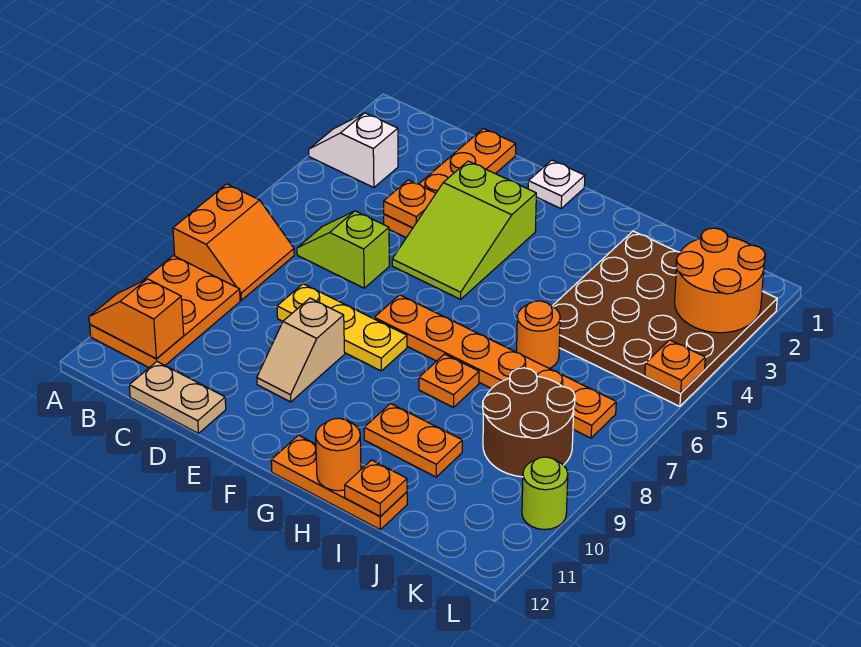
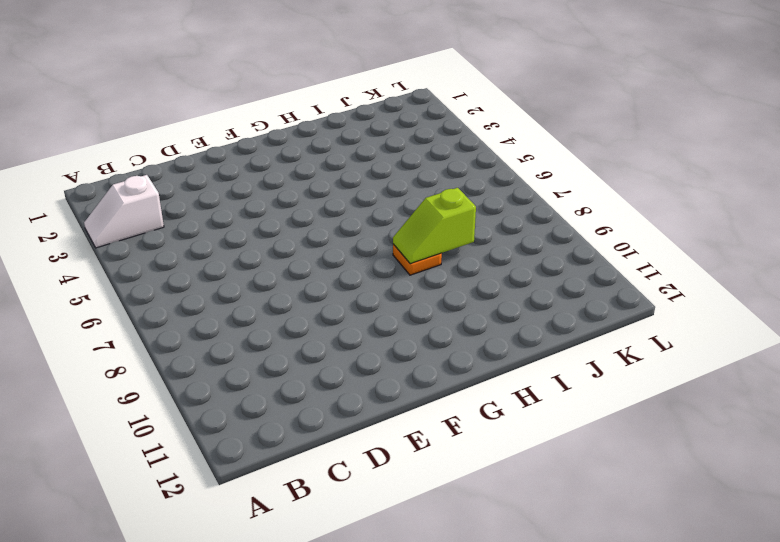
lime 1x2 slope [393,188,476,264] -> lime 1x2 slope moved to [297,211,389,288]
none -> orange 2x2 slope [173,184,294,300]
none -> orange 2x3 plate [90,256,240,368]
none -> tan 1x2 plate [129,362,226,433]

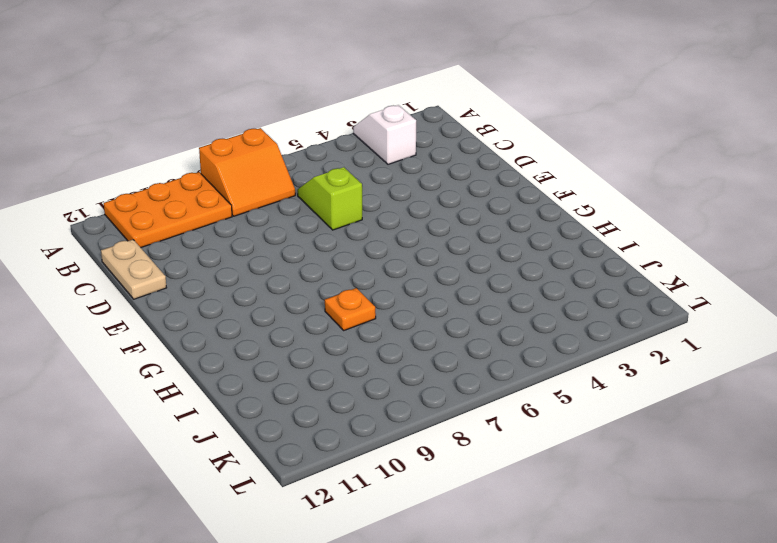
none -> orange 1x4 plate [384,129,516,238]
none -> yellow 1x3 plate [277,284,407,371]
none -> lime 2x3 slope [392,161,536,299]

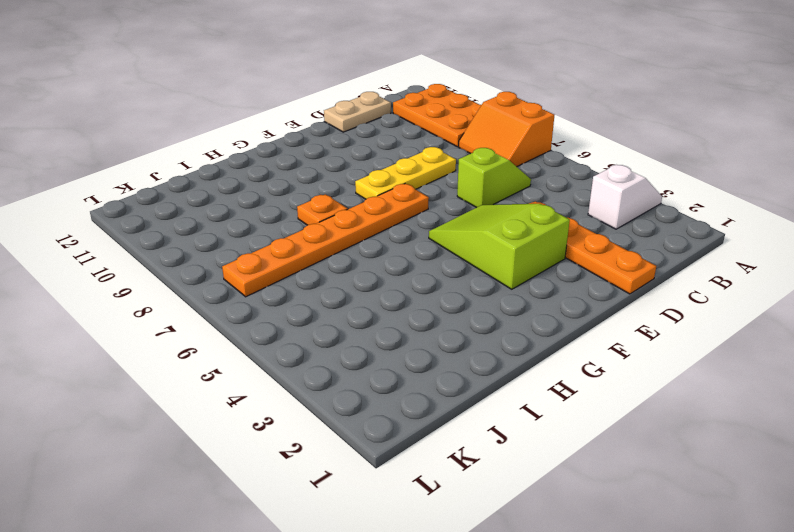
none -> tan 1x2 slope [257,298,345,402]
none -> white 1x1 plate [528,160,585,208]
none -> orange 1x3 plate [271,435,407,530]

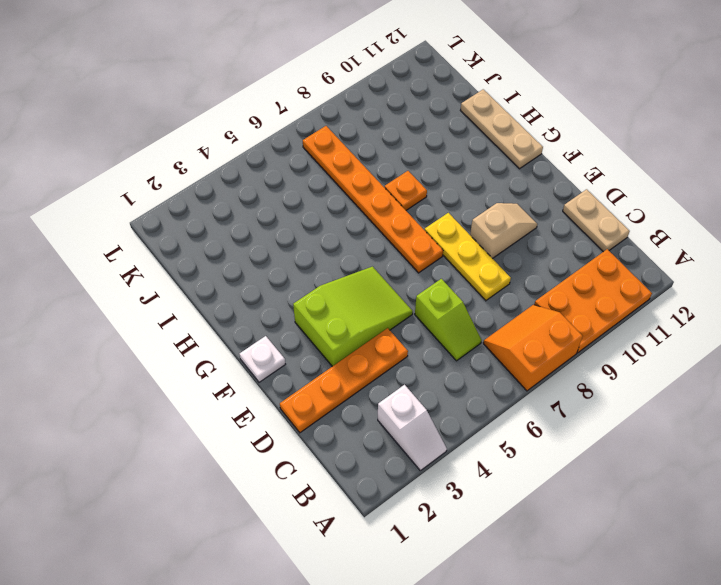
tan 1x3 plate [460,89,543,169] -> orange 1x3 plate [271,435,407,530]
none -> orange 1x2 plate [364,404,462,477]
none -> brown 4x4 plate [553,231,777,406]
none -> orange 1x1 round brick [517,301,560,368]

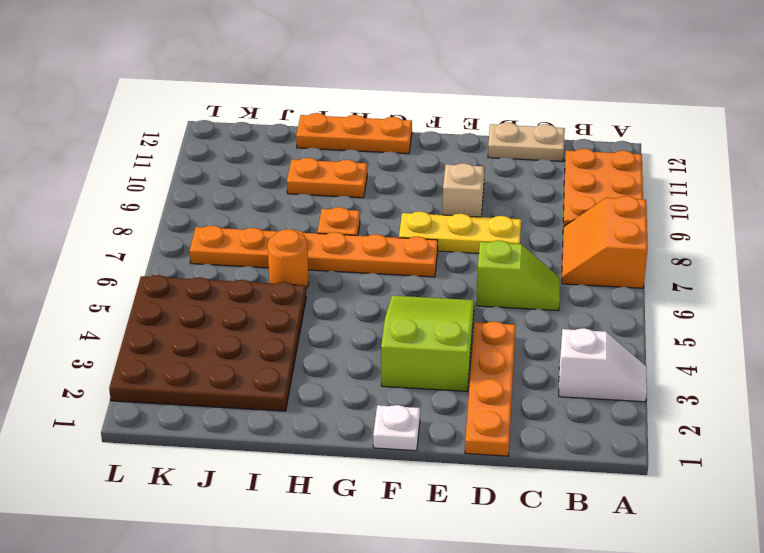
none -> brown 2x2 round brick [483,368,575,477]
none -> lime 1x1 round brick [522,457,568,530]
none -> orange 1x2 slope [89,279,184,359]

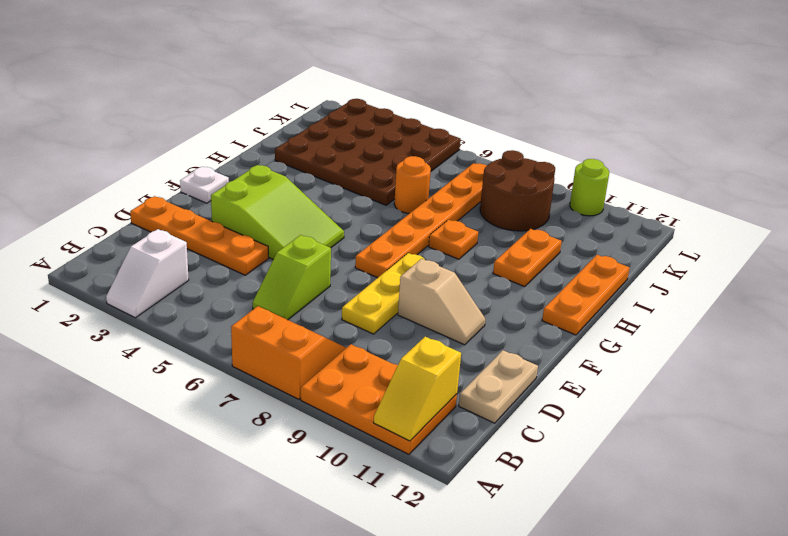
yellow 1x2 slope [374,337,461,441] -> orange 1x2 slope [89,279,184,359]
none -> orange 1x1 plate [384,180,436,228]
none -> orange 1x1 round brick [316,418,361,491]
none -> orange 1x1 plate [345,460,407,516]

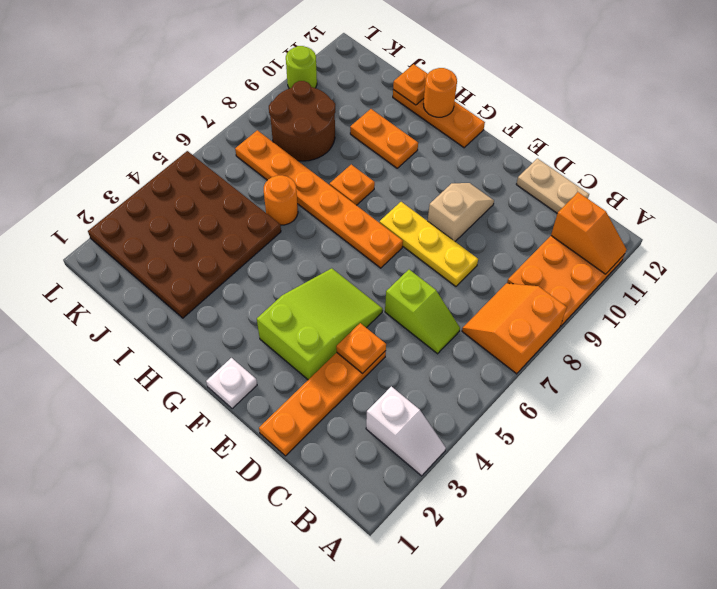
none -> orange 2x2 round brick [675,228,765,333]
none -> orange 1x1 plate [645,340,705,393]

